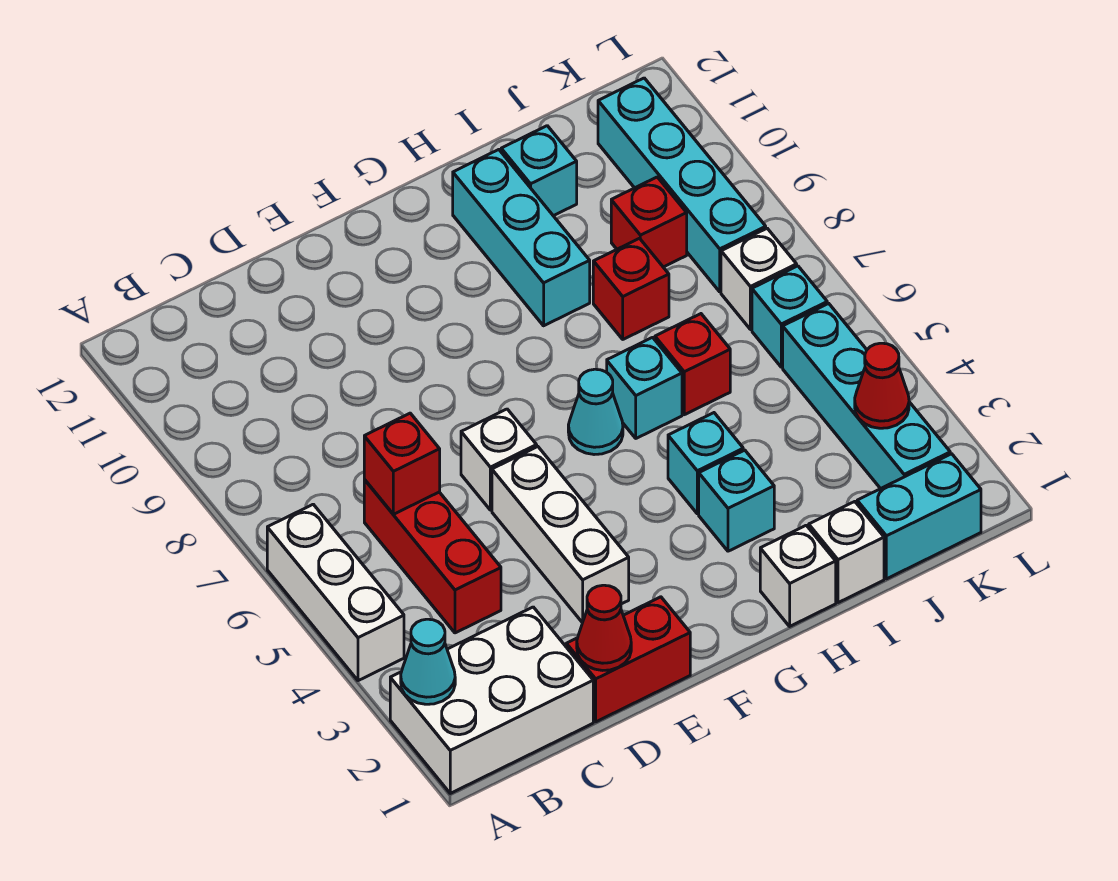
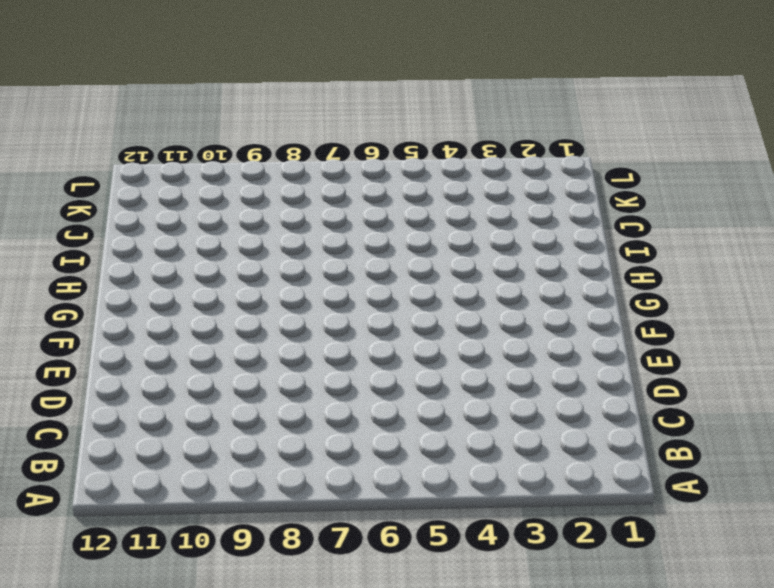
none -> white 2x3 brick [390,607,593,793]
none -> white 1x3 brick [267,504,404,681]
none -> red 1x3 brick [364,479,501,633]

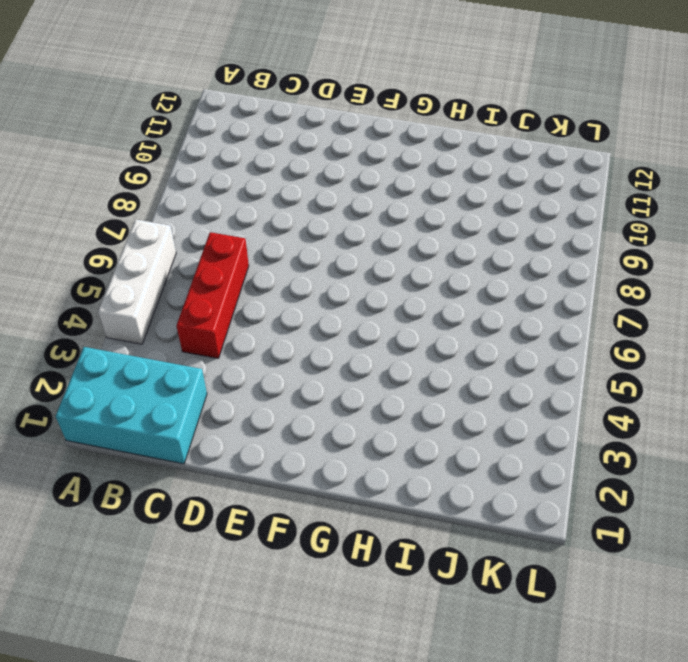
cyan 2x3 brick [56,347,207,464] -> white 2x3 brick [390,607,593,793]
none -> red 1x2 brick [566,597,690,722]
none -> white 1x3 brick [492,447,629,623]
none -> white 1x1 brick [461,409,537,510]

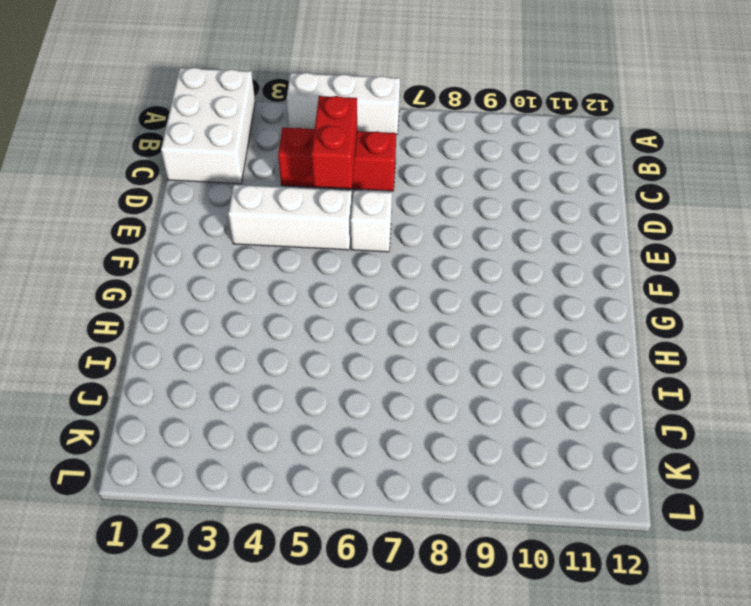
red 1x2 brick [311,96,357,189] -> red 1x2 brick moved to [566,597,690,722]
none -> cyan 1x1 cone [568,369,623,455]
none -> white 1x1 brick [760,525,836,626]
none -> cyan 1x1 brick [699,450,774,551]

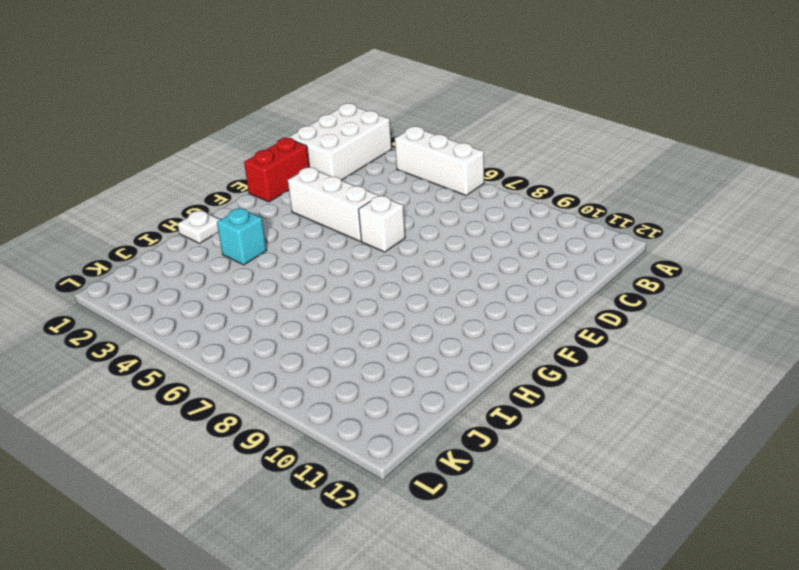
white 1x1 plate [178,211,220,243] -> white 1x1 brick [760,525,836,626]
none -> red 1x3 brick [364,479,501,633]
none -> cyan 1x1 cone [568,369,623,455]
none -> cyan 1x1 brick [668,413,743,514]

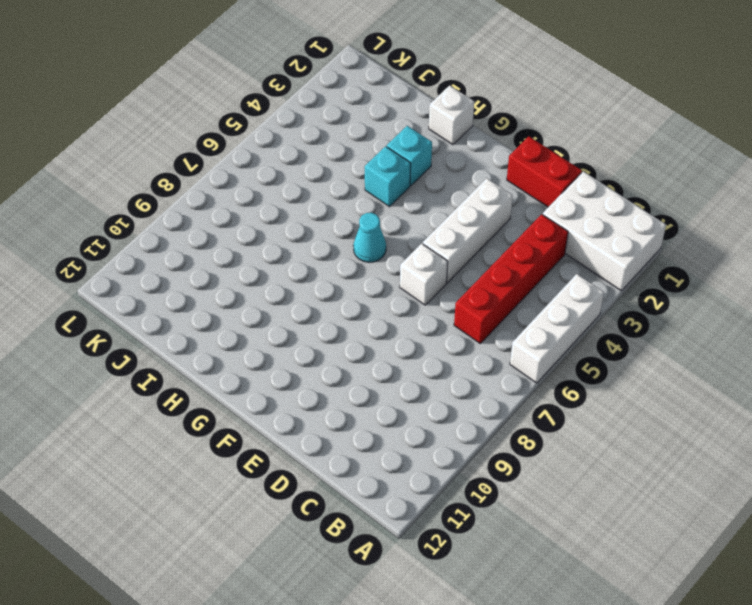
red 1x4 brick [454,214,568,343] -> red 1x3 brick [364,479,501,633]
none -> cyan 1x1 brick [607,337,682,438]
none -> cyan 1x3 brick [453,150,590,326]
none -> white 1x1 brick [809,502,884,603]

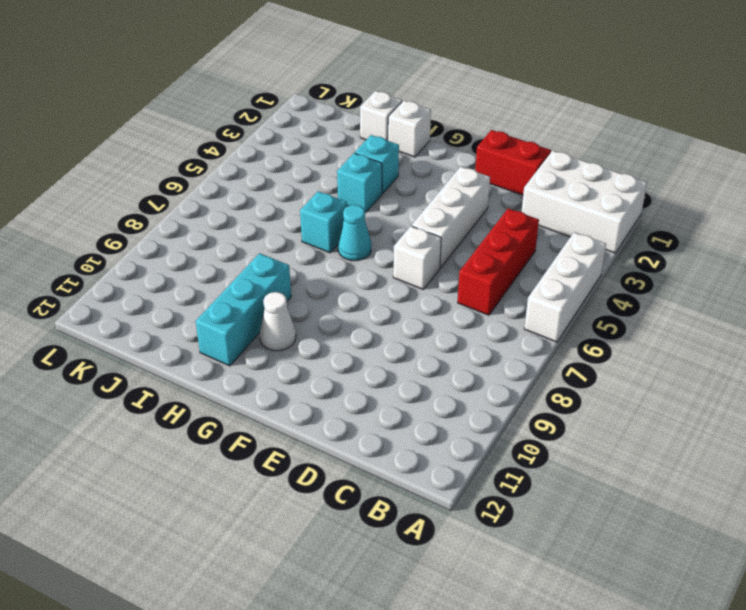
white 1x1 cone [260,292,296,351] -> none
none -> red 1x1 brick [655,314,730,415]
none -> red 1x1 brick [593,238,669,339]
none -> cyan 1x1 brick [501,126,577,216]

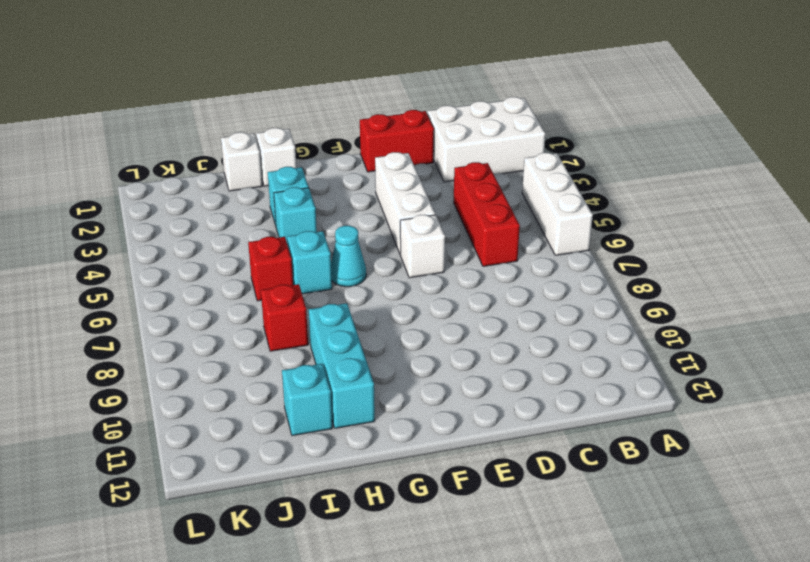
none -> cyan 1x2 brick [857,454,981,579]
none -> red 1x1 brick [611,177,687,267]
none -> cyan 1x4 brick [783,303,950,489]

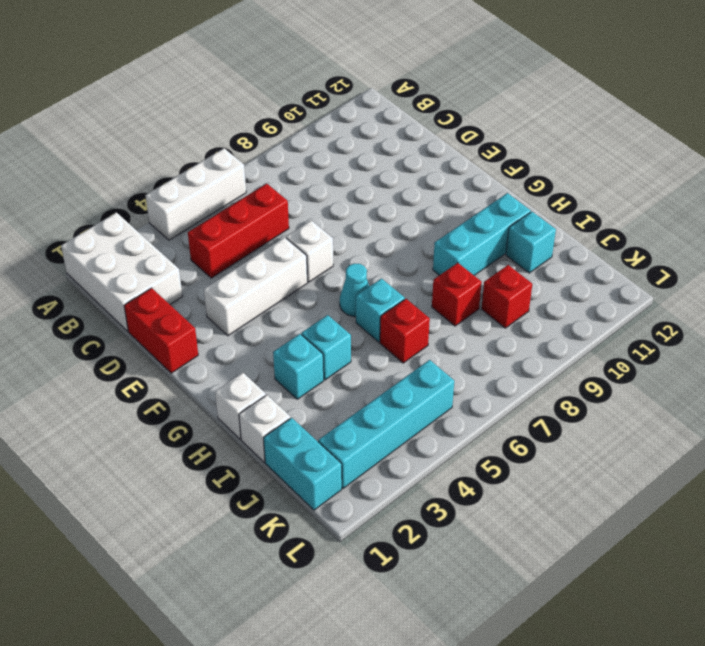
none -> cyan 1x1 brick [752,266,827,367]
none -> white 1x1 brick [721,228,797,329]
none -> cyan 1x4 brick [598,78,766,292]

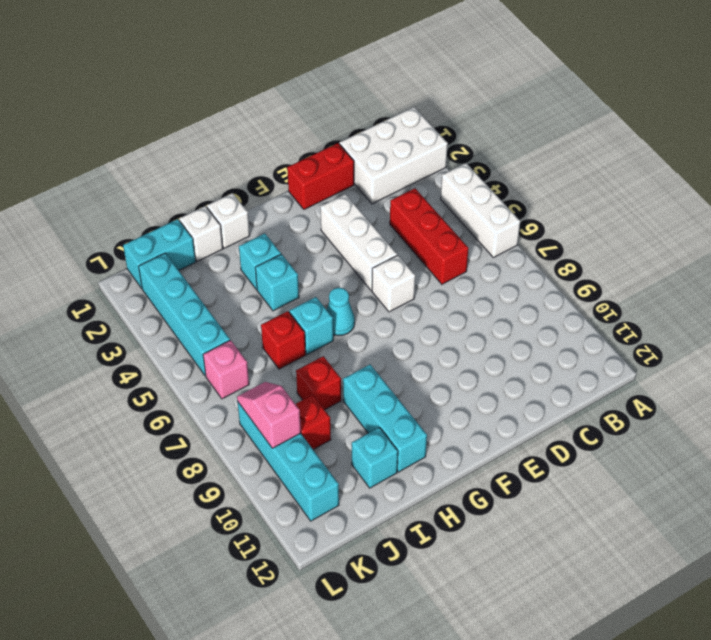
pink 1x1 brick [203,340,249,399] -> cyan 1x1 brick [752,266,827,367]
pink 1x2 slope [237,382,301,448] -> none
none -> white 1x1 brick [721,228,797,329]
none -> cyan 1x1 cone [401,619,455,704]
none -> red 1x1 brick [364,413,440,514]

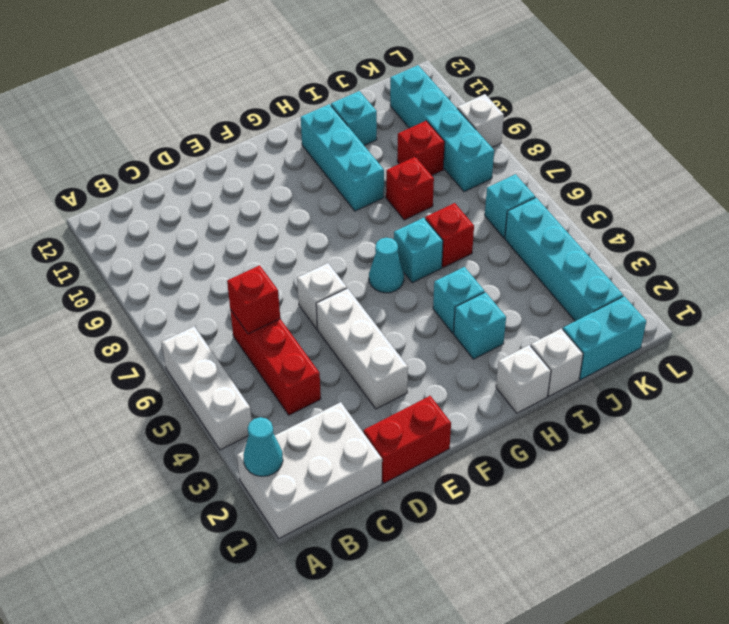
white 1x1 brick [457,94,504,147] -> white 1x1 brick moved to [721,228,797,329]
none -> red 1x1 cone [577,585,631,670]
none -> red 1x1 cone [855,343,909,428]

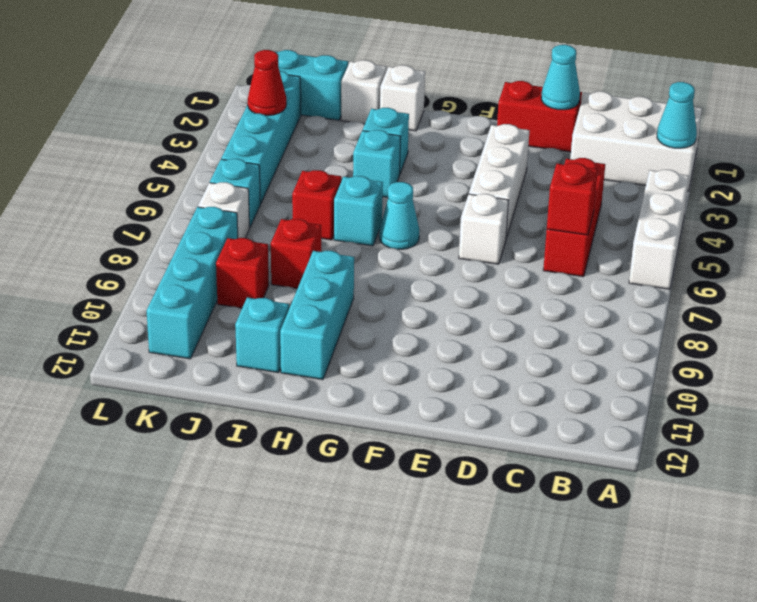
cyan 1x1 cone [541,45,580,110] -> red 1x1 cone [577,585,631,670]

